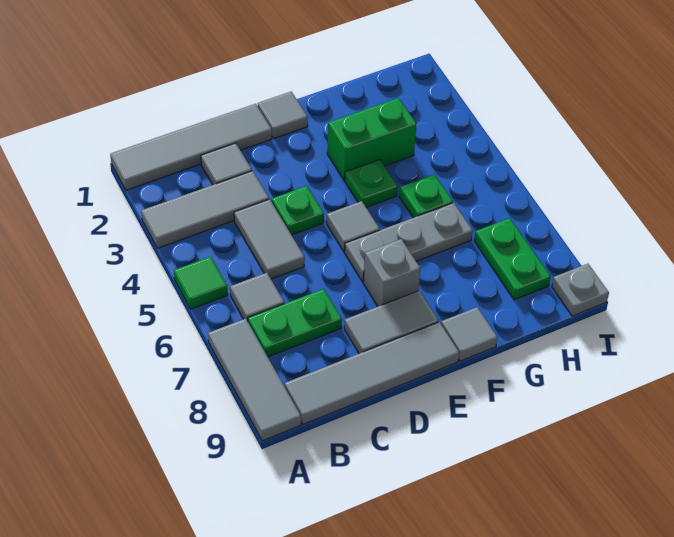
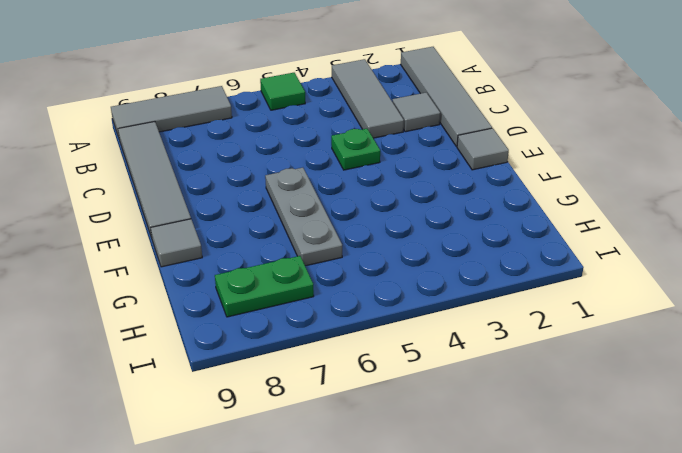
none -> grey 1x1 tile [230,273,284,321]
none -> green 1x2 plate [248,289,342,357]
none -> grey 1x2 tile [234,199,305,279]

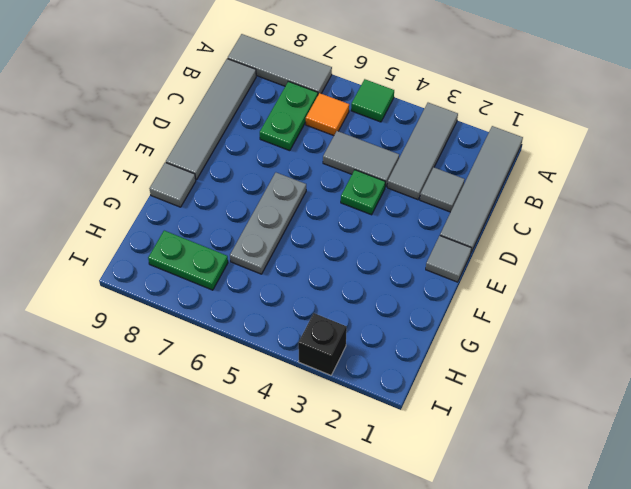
orange 1x1 tile [306,93,349,136] -> grey 1x1 tile [230,273,284,321]
black 1x1 brick [298,313,347,375] -> none
none -> grey 1x2 tile [344,291,439,353]
none -> grey 1x1 tile [326,201,380,252]
none -> grey 1x1 brick [363,239,420,306]

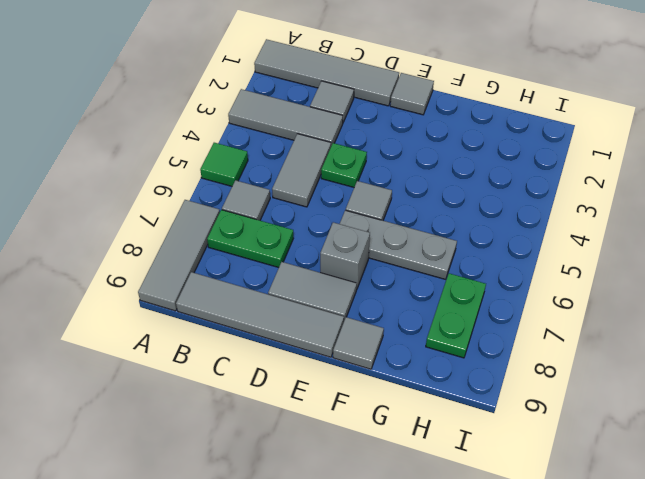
none -> green 1x2 brick [327,98,417,181]
none -> green 1x1 plate [345,160,398,207]
none -> green 1x1 plate [399,174,453,218]

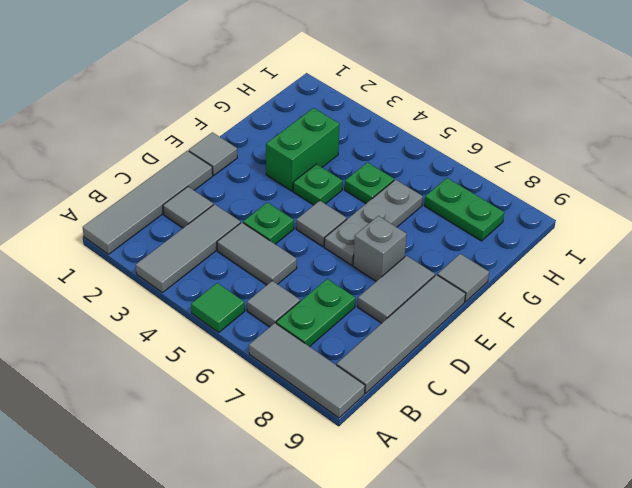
none -> grey 1x1 plate [552,264,609,316]

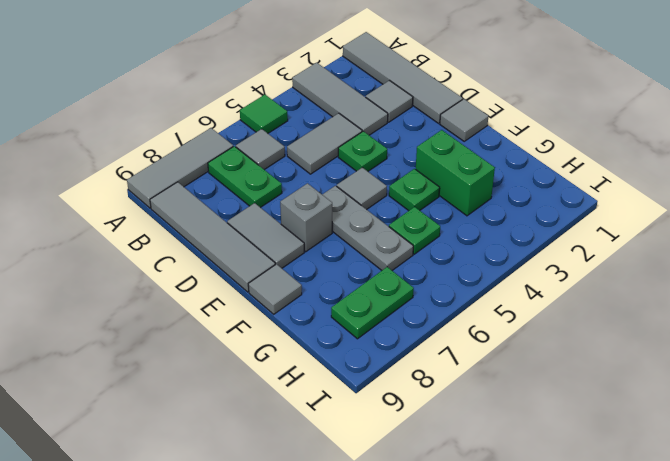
none -> grey 1x1 plate [552,264,609,316]

